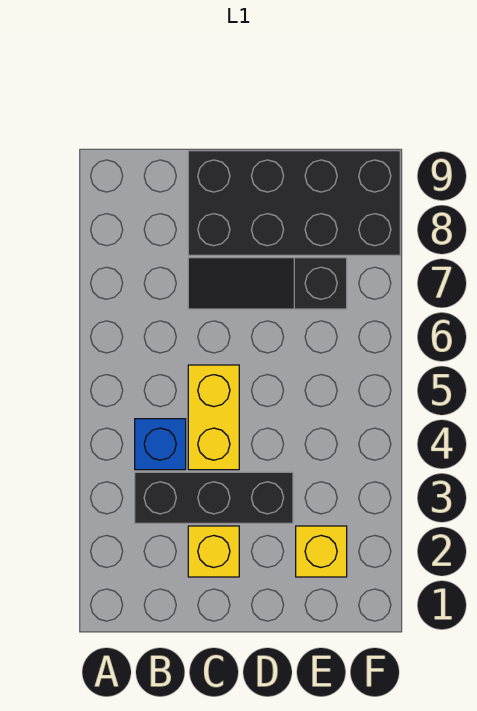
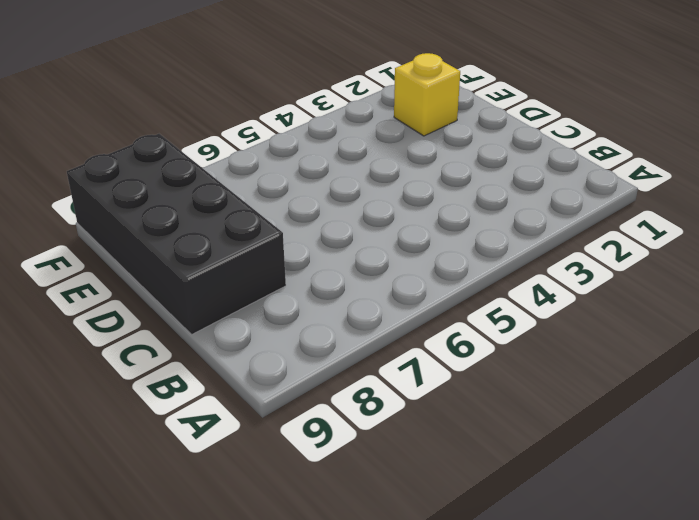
none -> black 1x3 brick [135,472,293,523]
none -> blue 1x1 brick [135,419,186,470]

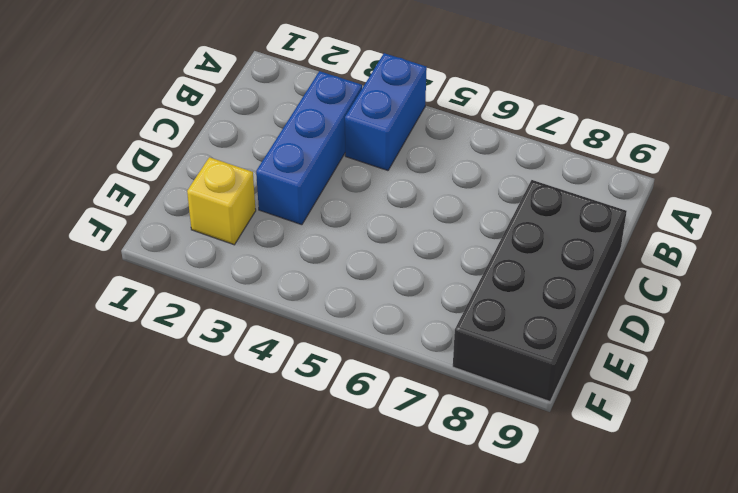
blue 1x2 brick [345,53,427,170] -> blue 1x1 brick [135,419,186,470]
blue 1x3 brick [256,71,362,225] -> black 1x3 brick [135,472,293,523]
none -> yellow 1x1 brick [188,526,239,577]
none -> yellow 1x2 brick [188,365,239,470]

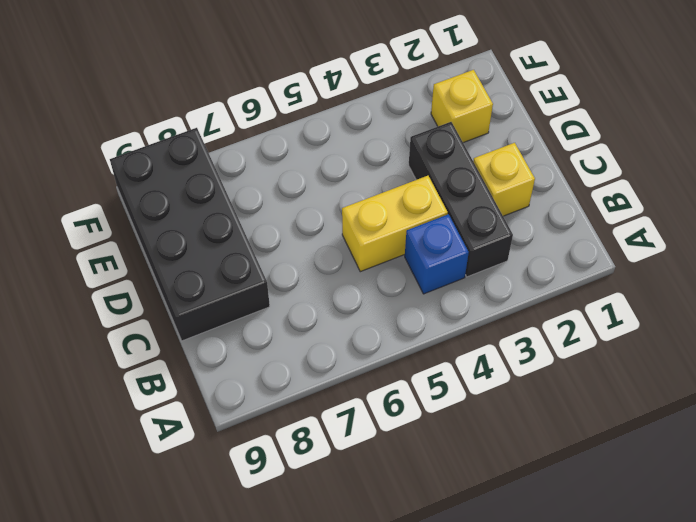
none -> black 1x3 slope [188,258,347,309]

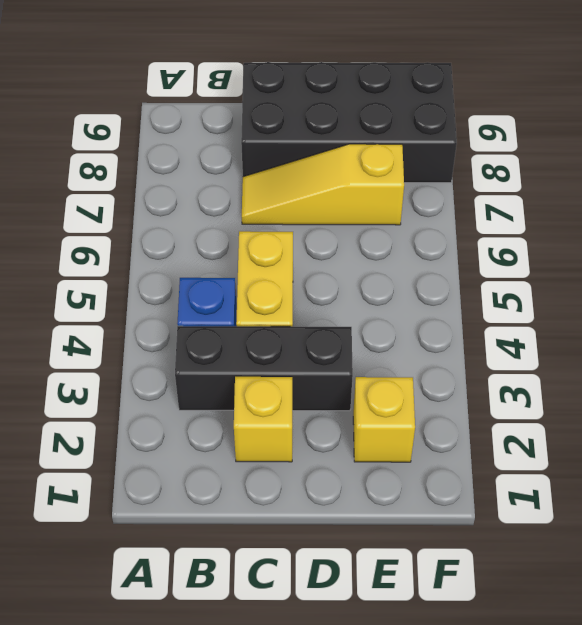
yellow 1x3 slope [242,144,404,225] -> black 1x3 slope [188,258,347,309]

